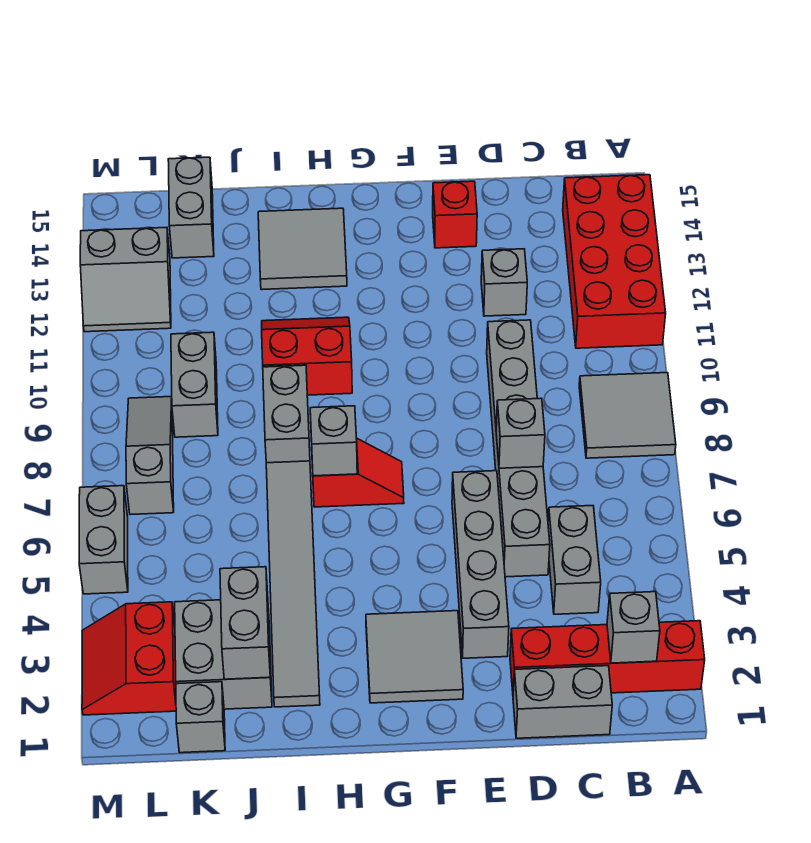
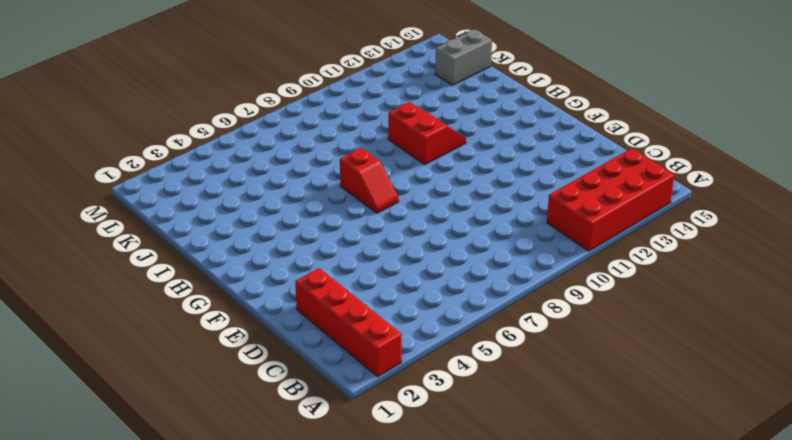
none -> grey 2x2 tile [579,373,676,458]
none -> grey 1x2 brick [513,666,612,738]
none -> grey 1x2 brick [548,506,601,614]

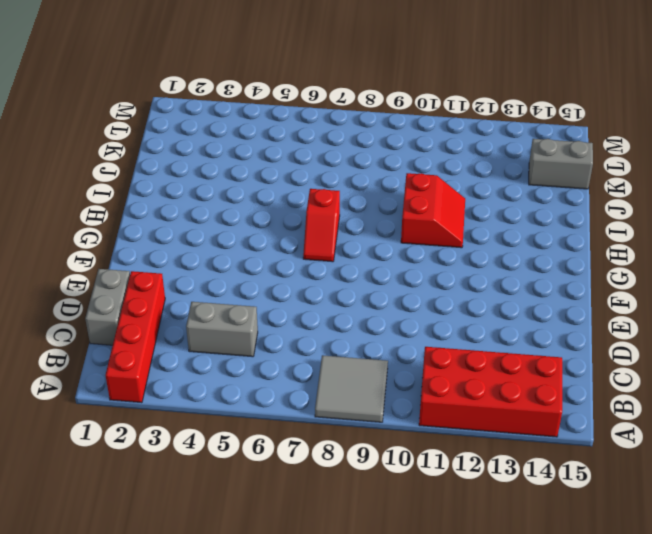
none -> grey 1x6 brick [487,320,550,577]
none -> grey 1x1 brick [481,249,527,316]
none -> grey 1x4 brick [452,471,509,658]

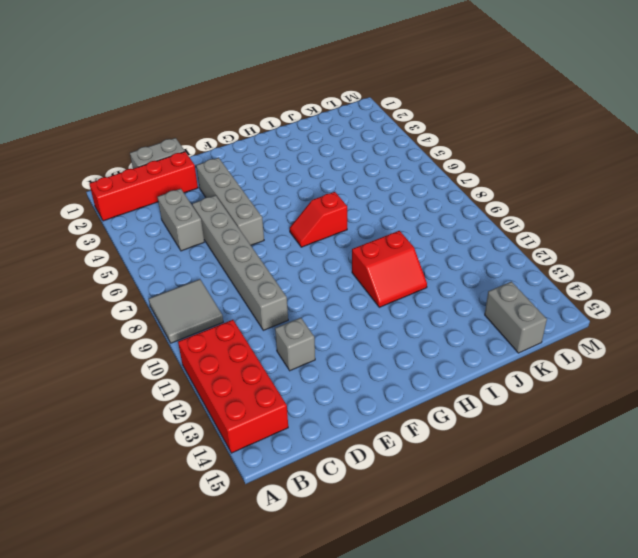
none -> red 1x1 brick [433,181,477,248]
none -> grey 2x2 tile [366,611,463,703]
none -> grey 2x2 tile [258,208,347,290]

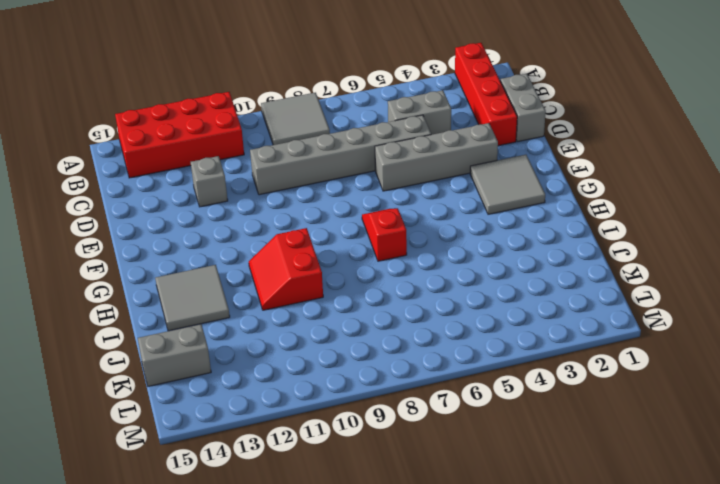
none -> red 1x1 brick [433,181,477,248]
none -> grey 1x6 tile [266,461,320,707]
none -> grey 1x2 brick [263,365,310,463]

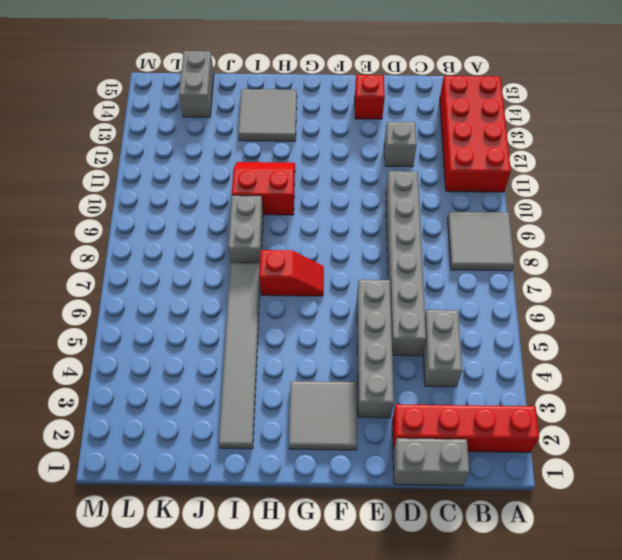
none -> grey 2x2 brick [175,600,272,709]
none -> grey 1x1 brick [176,682,225,753]
none -> grey 1x2 brick [171,332,218,437]

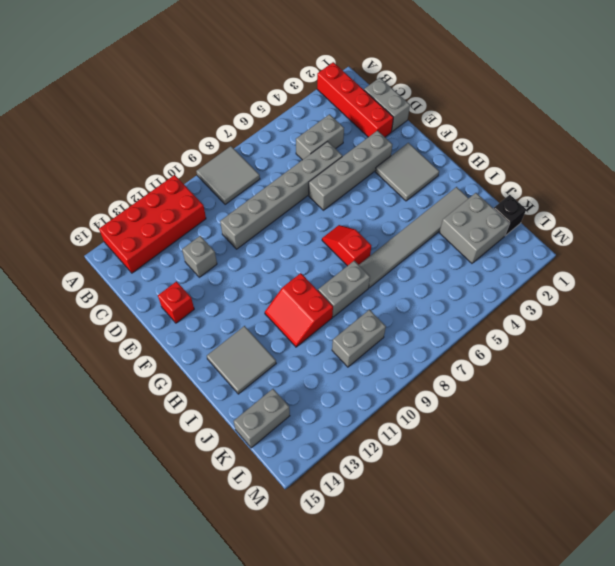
black 1x1 brick [494,195,526,236] -> grey 1x1 brick [176,682,225,753]
none -> red 2x2 slope [82,602,176,715]
none -> grey 1x3 slope [126,397,174,515]
none -> grey 2x2 slope [80,228,171,332]

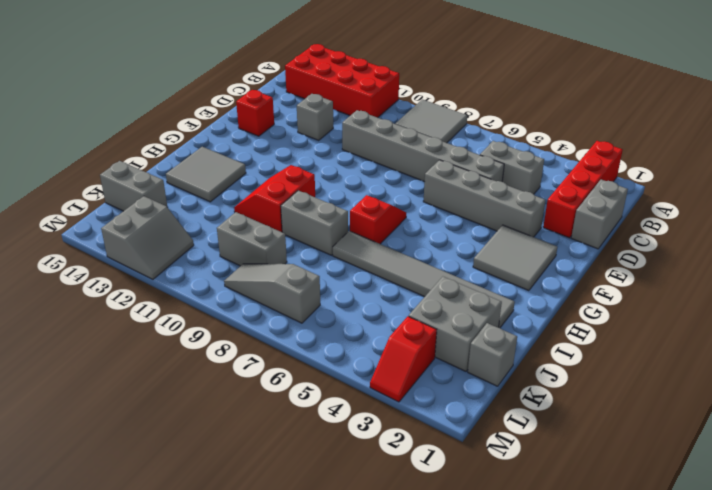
red 1x2 slope [370,316,437,402] -> red 2x2 slope [82,602,176,715]
none -> grey 1x2 brick [79,486,128,594]
none -> grey 1x1 brick [607,592,660,663]
none -> grey 1x1 brick [496,398,545,468]

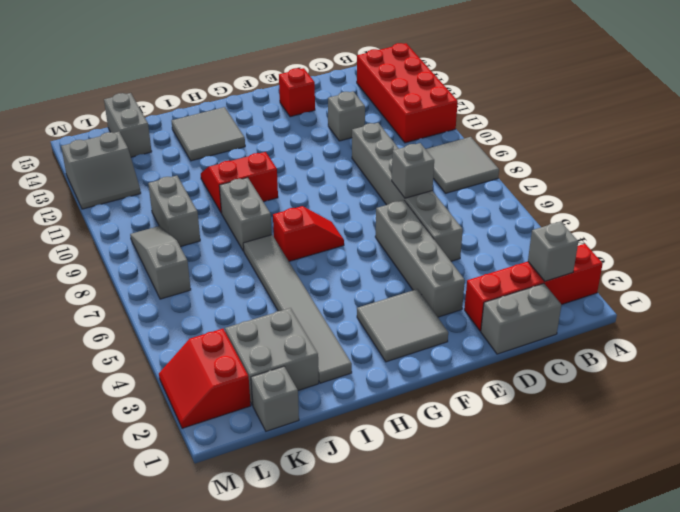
none -> grey 1x2 brick [548,506,601,614]
none -> grey 1x2 brick [79,486,128,594]
none -> grey 1x1 brick [310,406,357,476]

